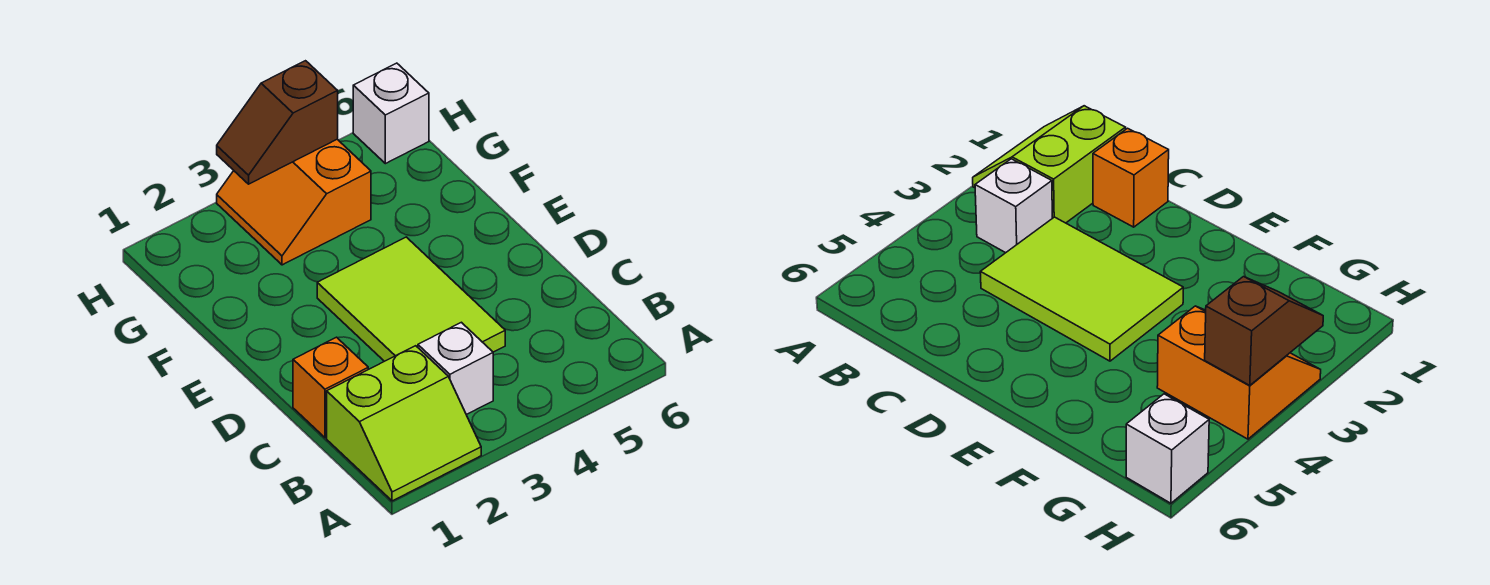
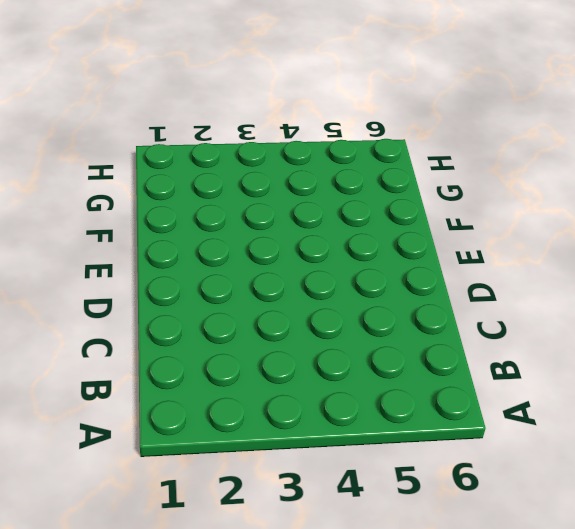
none -> lime 2x2 slope [327,346,481,501]
none -> white 1x1 brick [418,322,493,415]

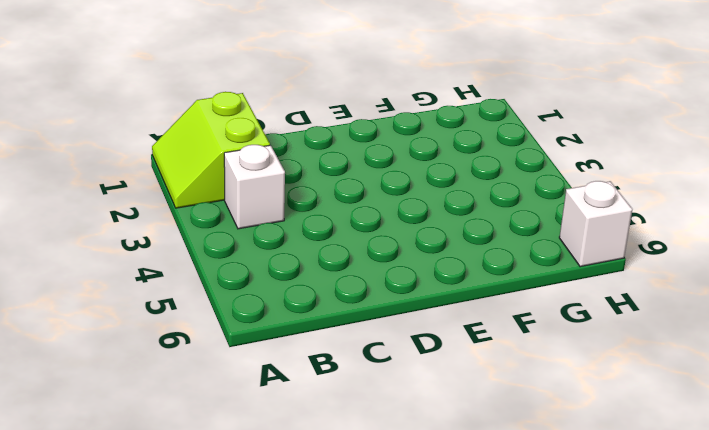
none -> orange 1x1 brick [293,337,368,438]
none -> lime 2x3 tile [317,237,505,361]

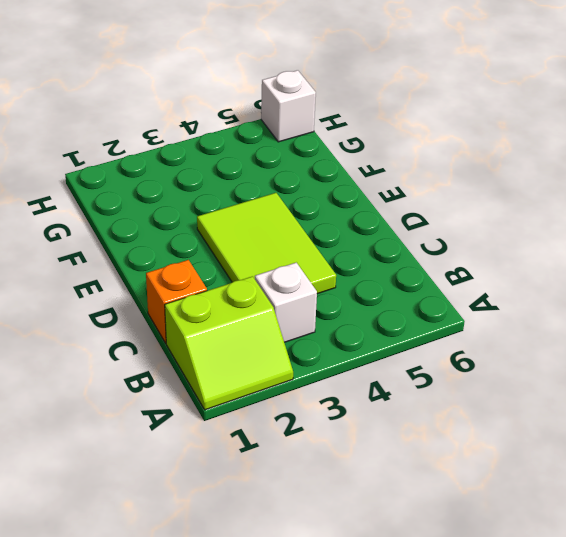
none -> orange 2x2 slope [217,139,371,265]
none -> brown 1x2 slope [217,61,338,184]

